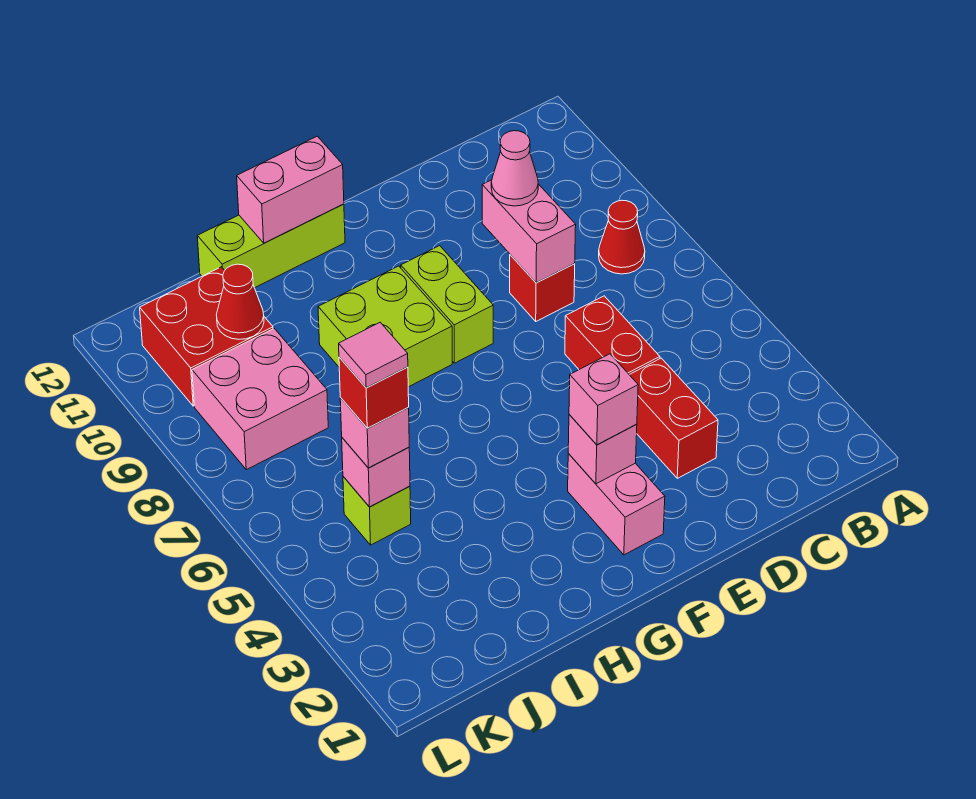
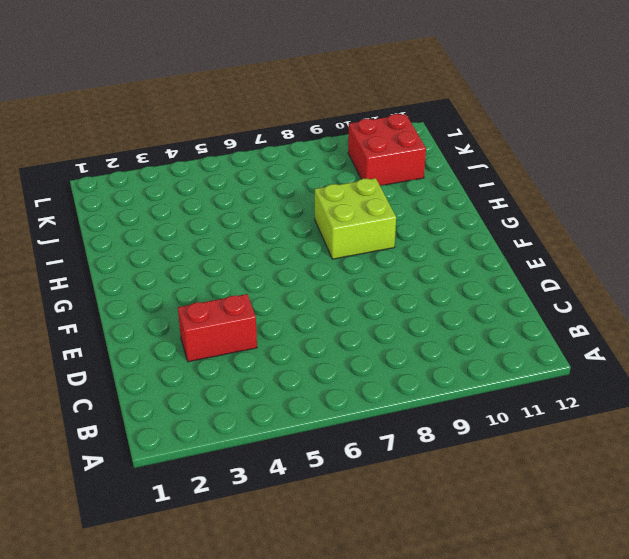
none -> red 1x1 cone [599,200,645,274]
none -> red 1x2 brick [565,296,660,375]
none -> red 1x1 brick [510,255,575,321]

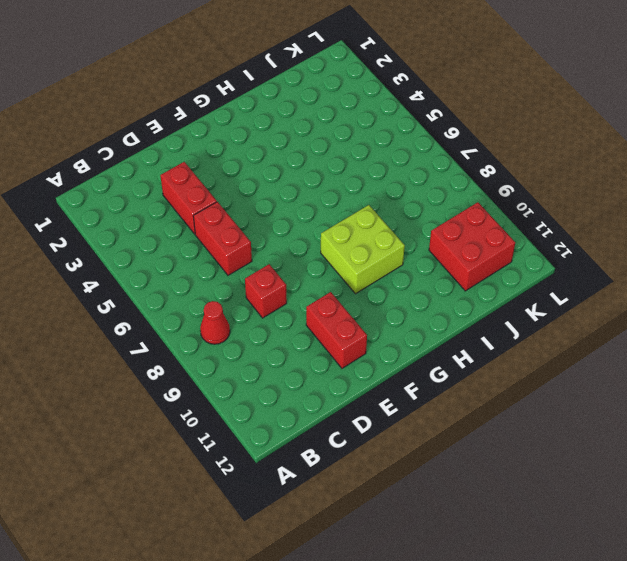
red 1x2 brick [306,292,367,368] -> none
none -> pink 1x2 brick [568,454,665,555]
none -> lime 1x2 brick [401,246,493,363]
none -> lime 1x3 brick [197,204,345,288]

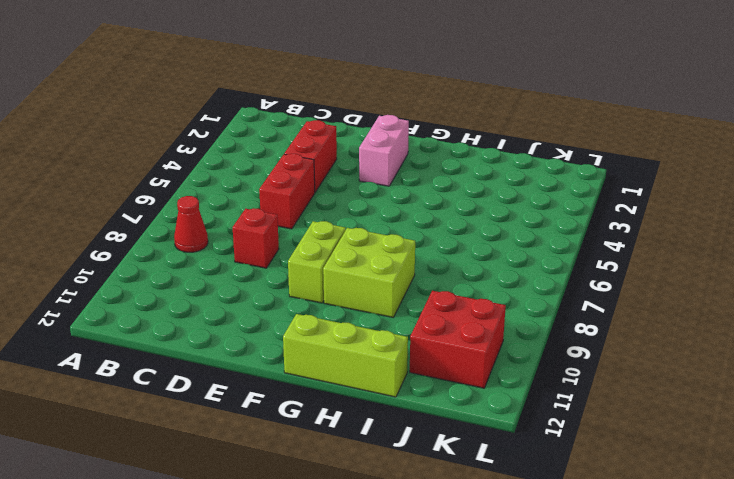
none -> lime 1x1 brick [343,477,411,545]
none -> pink 2x2 brick [192,329,328,470]
none -> pink 1x2 brick [482,180,576,283]

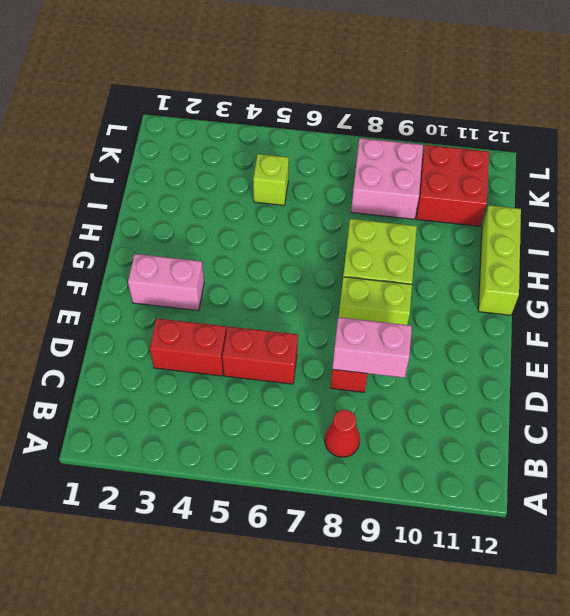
none -> pink 1x1 brick [568,414,637,484]
none -> pink 1x2 brick [237,136,344,243]
none -> pink 1x1 brick [342,438,410,507]

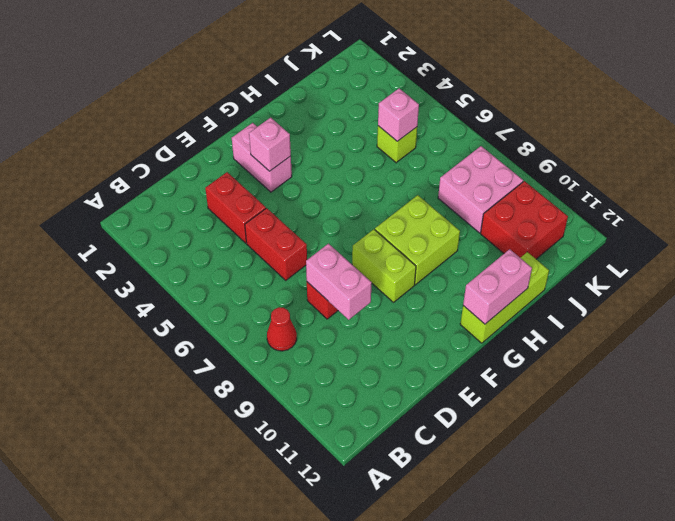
none -> red 1x1 cone [216,264,264,339]
none -> pink 1x1 cone [491,131,538,206]
none -> pink 1x1 brick [569,354,638,445]

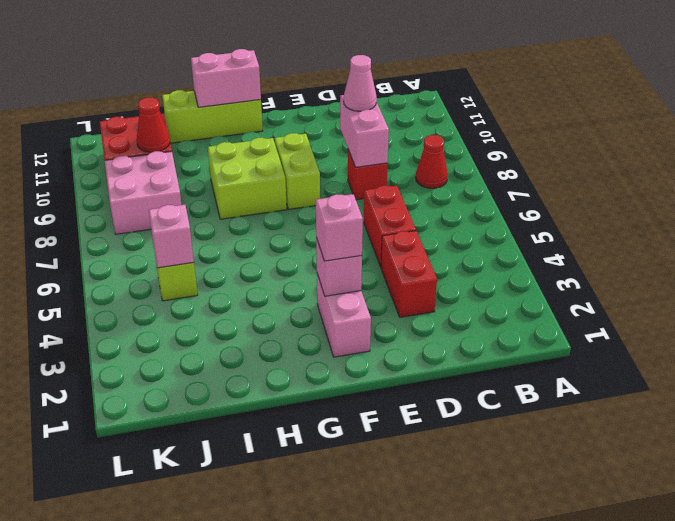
none -> pink 1x1 brick [340,398,409,468]
none -> red 1x1 brick [339,357,409,428]
none -> pink 1x1 tile [339,322,408,388]

